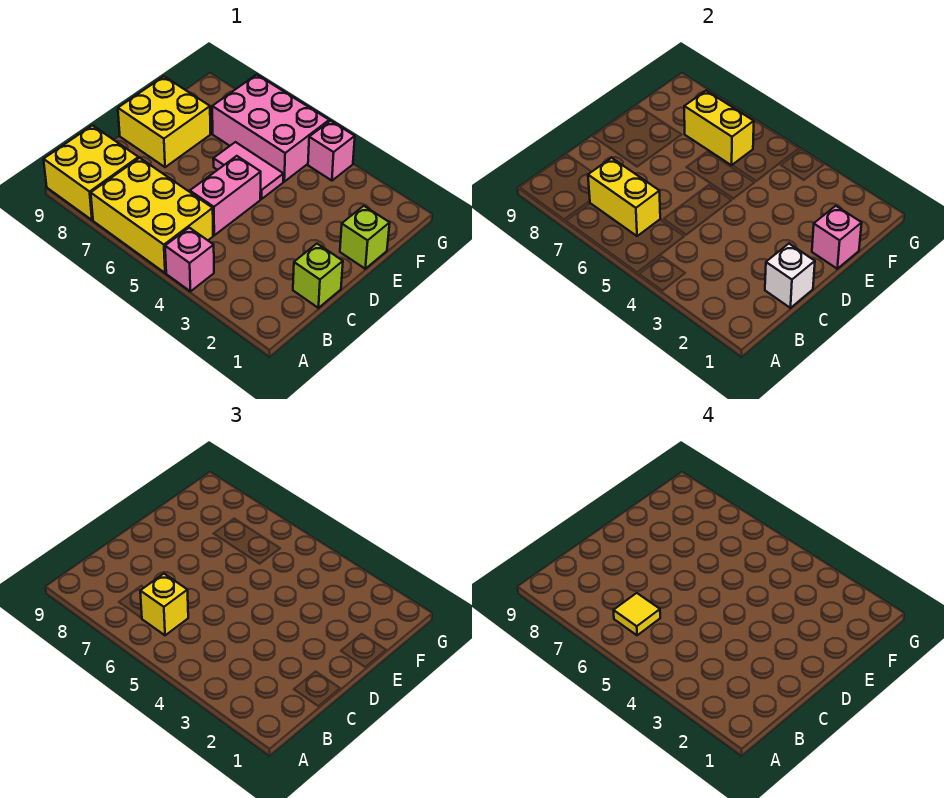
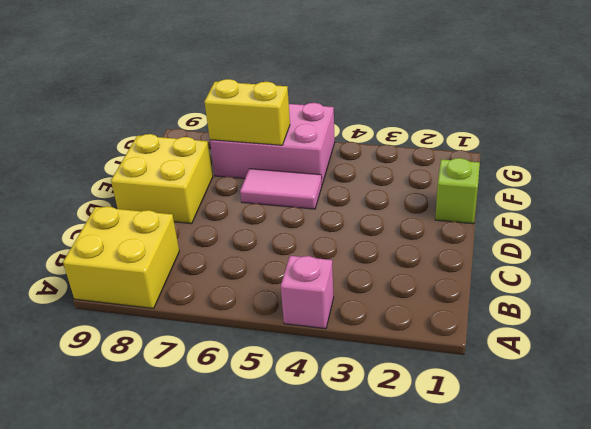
none -> yellow 2x3 brick [91,158,213,273]
none -> lime 1x1 brick [293,244,343,308]
none -> pink 1x2 brick [190,156,261,235]

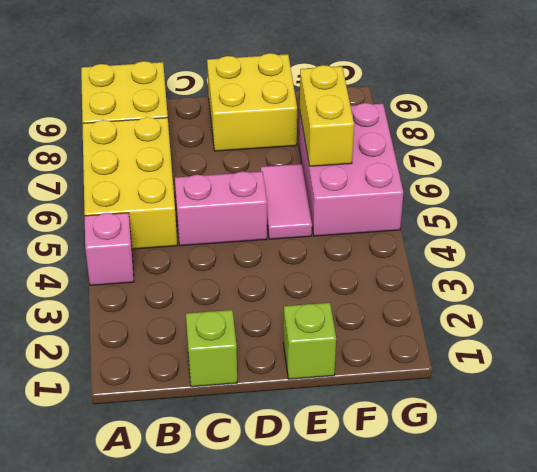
none -> pink 1x1 brick [308,121,355,181]
none -> yellow 1x2 brick [588,158,660,236]
none -> white 1x1 brick [765,244,815,308]

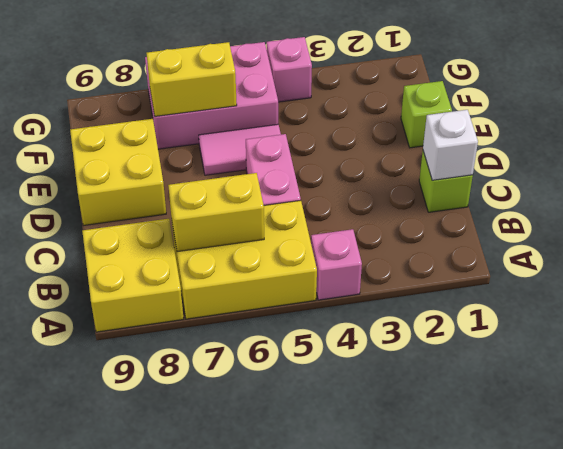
none -> pink 1x1 brick [812,206,862,269]
none -> yellow 1x1 brick [140,574,188,635]
none -> yellow 1x1 tile [613,593,660,635]

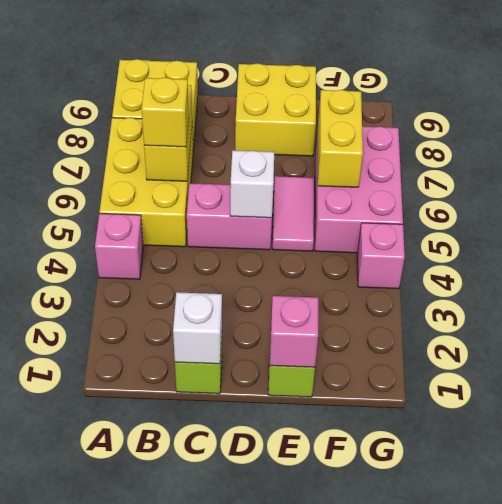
white 1x1 brick [230,150,274,218] -> none
none -> yellow 1x1 tile [613,593,660,635]

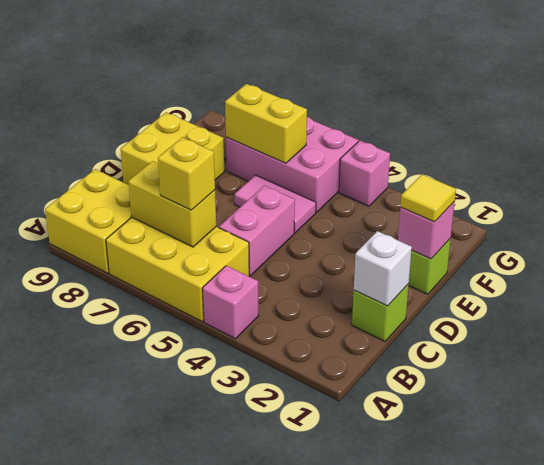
yellow 1x1 tile [401,174,456,222] -> yellow 1x1 tile moved to [613,593,660,635]

